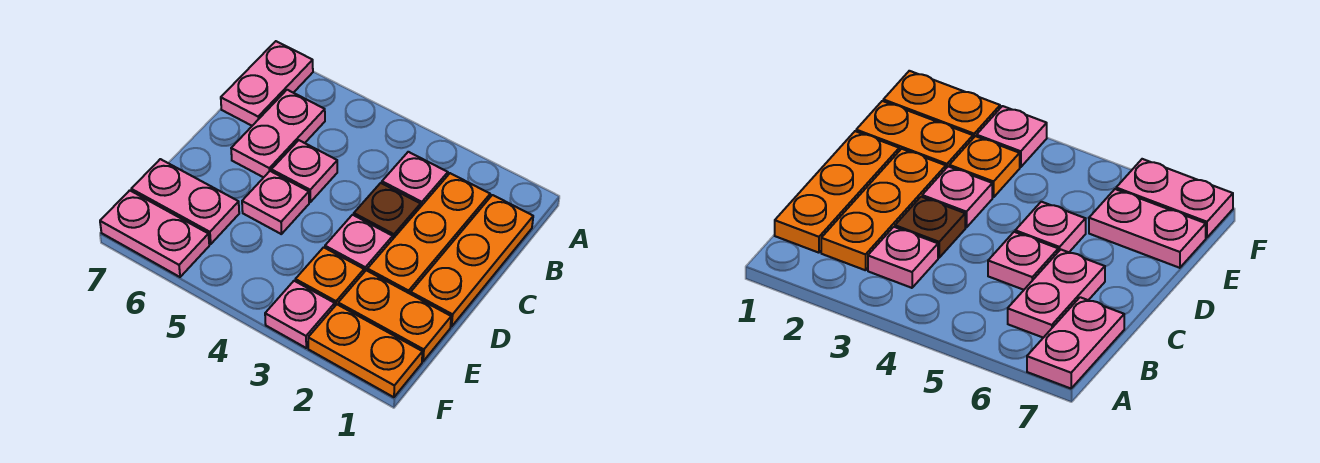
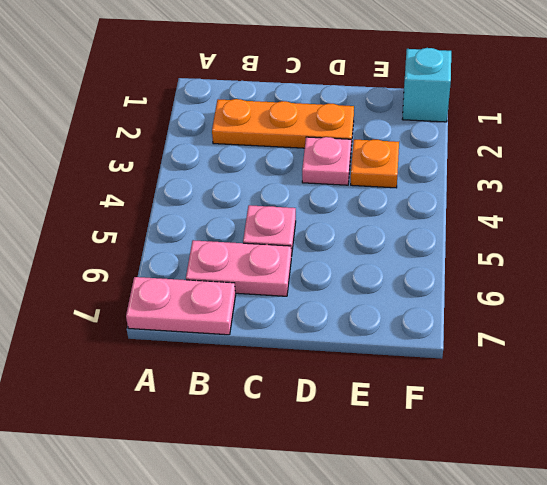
cyan 1x1 brick [403,48,451,122] -> orange 1x2 plate [308,305,422,397]
none -> orange 1x3 plate [411,195,533,326]
none -> pink 1x1 plate [382,152,448,207]
none -> brown 1x1 plate [354,183,421,238]

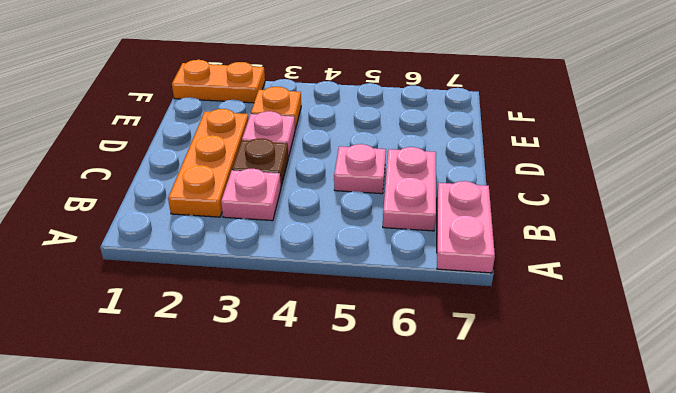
none -> orange 1x3 plate [411,195,533,326]
none -> pink 1x1 plate [242,171,309,234]
none -> orange 1x2 plate [338,270,451,361]

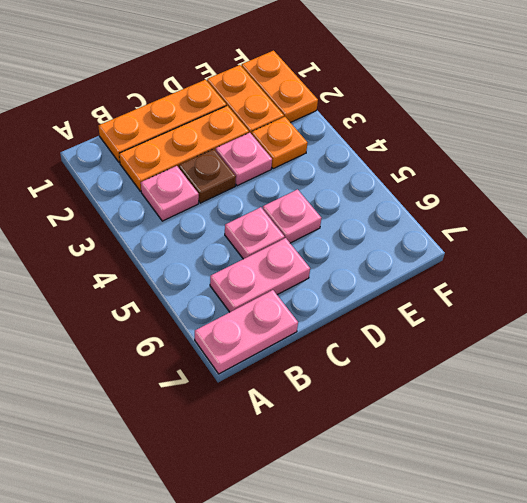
none -> pink 1x2 plate [131,159,239,244]
none -> pink 1x1 plate [265,281,335,348]
none -> pink 1x2 plate [100,190,209,277]

